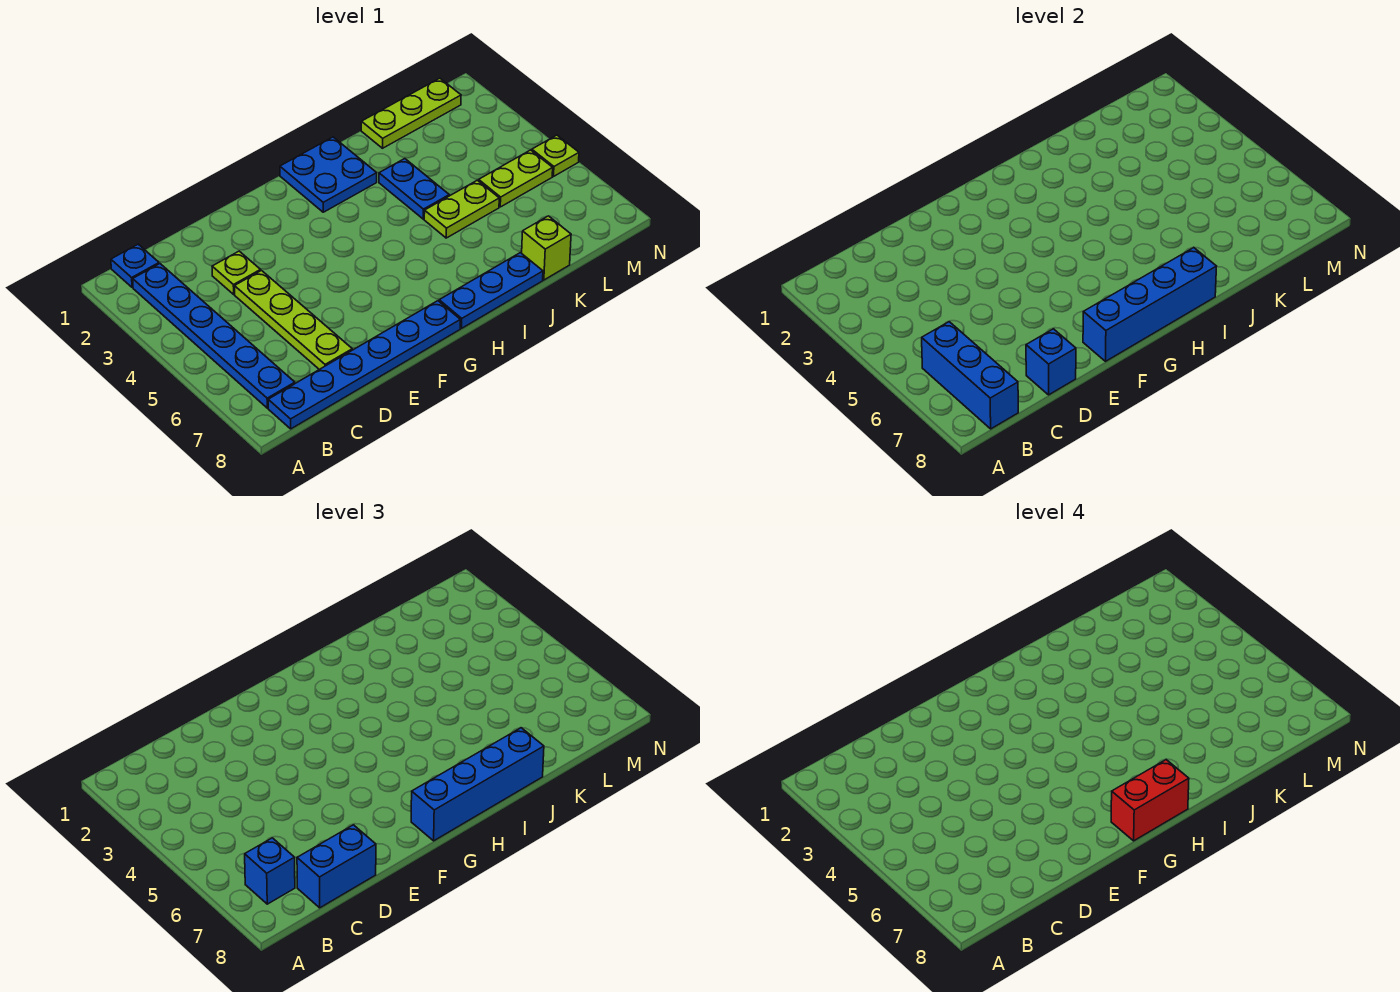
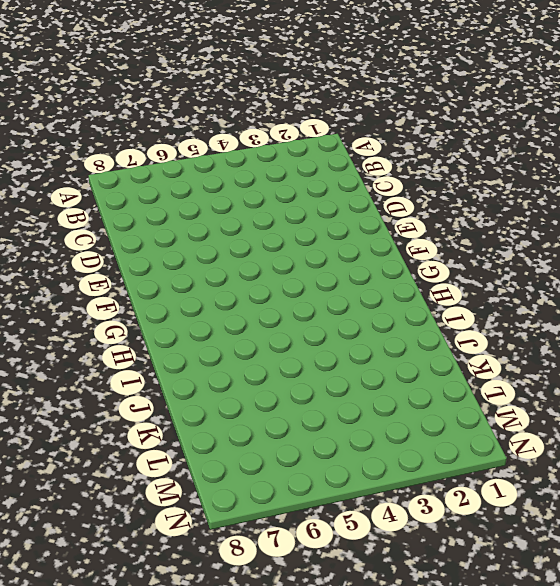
none -> blue 1x1 plate [111,244,159,288]
none -> blue 1x6 plate [133,264,295,408]
none -> blue 1x6 plate [268,301,460,429]

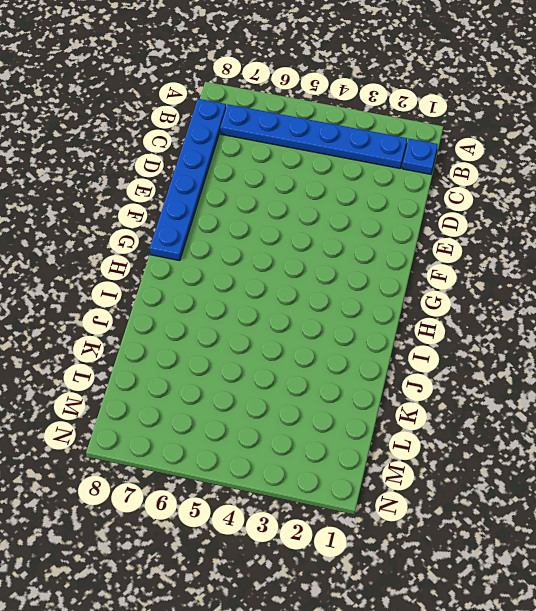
none -> lime 1x1 plate [212,251,261,294]
none -> lime 1x4 plate [235,271,352,369]
none -> blue 2x2 plate [280,137,377,212]

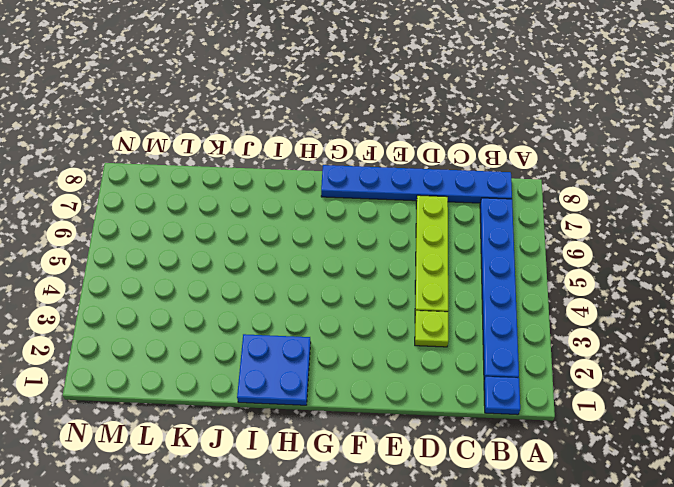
none -> blue 1x3 plate [439,253,543,328]
none -> blue 1x2 plate [379,159,449,219]
none -> lime 1x2 plate [424,180,499,238]

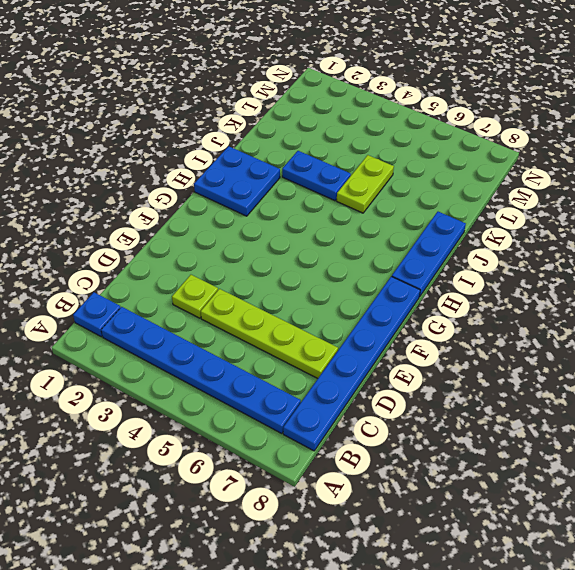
none -> lime 1x3 plate [361,78,461,148]
none -> lime 1x1 brick [522,216,571,280]
none -> lime 1x2 plate [479,150,553,207]

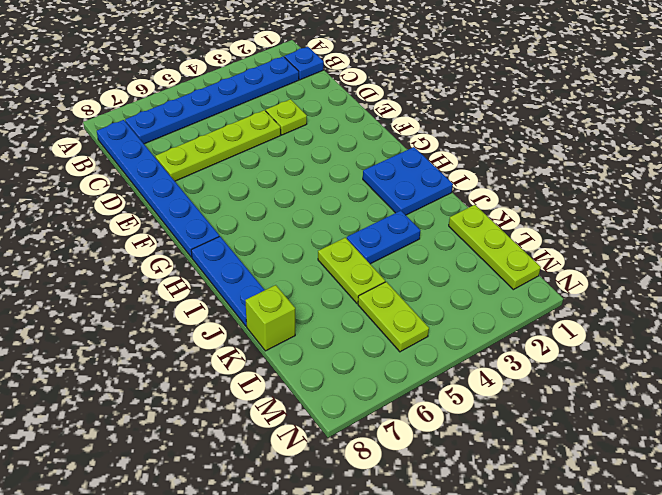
none -> lime 1x1 plate [532,135,579,176]
none -> blue 1x3 brick [922,322,1018,429]
none -> blue 1x1 brick [1026,329,1076,395]

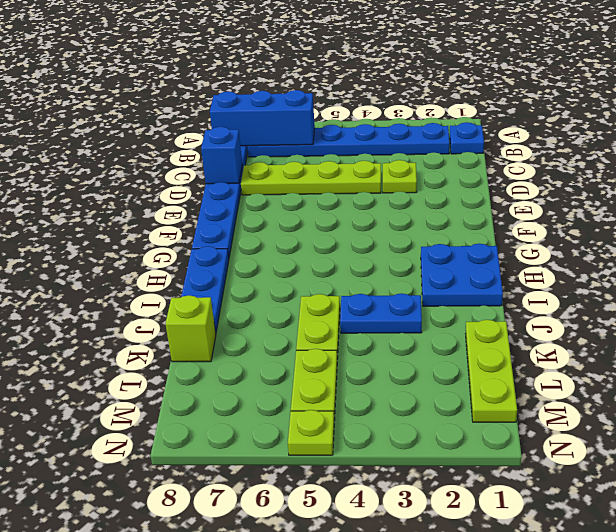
none -> blue 1x4 brick [1083,248,1217,361]
none -> blue 1x1 brick [245,838,295,904]
none -> blue 1x2 brick [297,825,376,908]

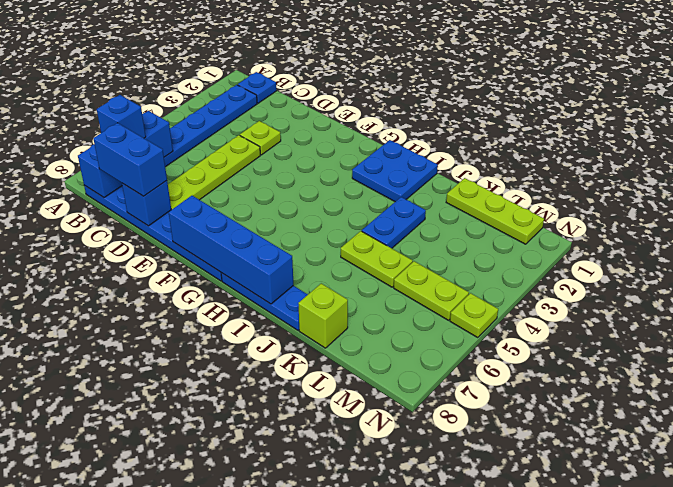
none -> blue 1x4 brick [411,728,544,841]
none -> red 1x2 brick [1111,760,1189,841]

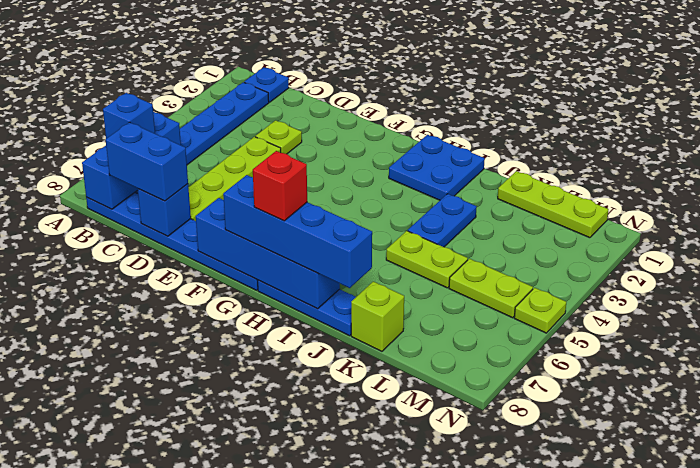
red 1x1 brick [253,151,307,221] -> red 1x2 brick [1111,760,1189,841]

